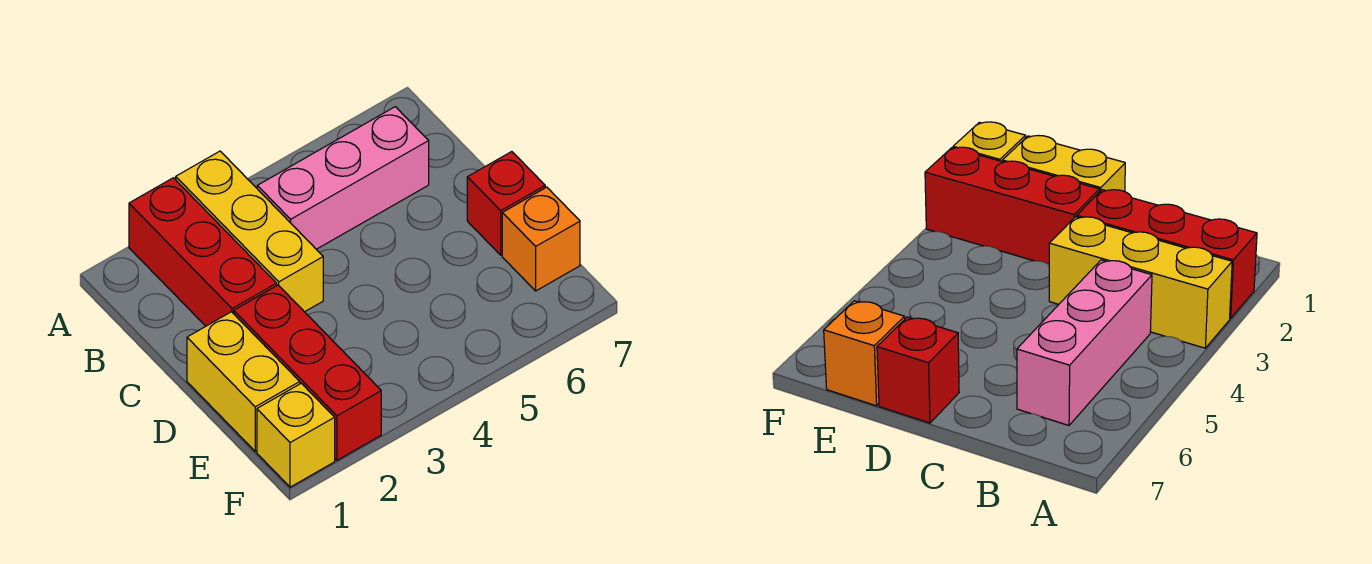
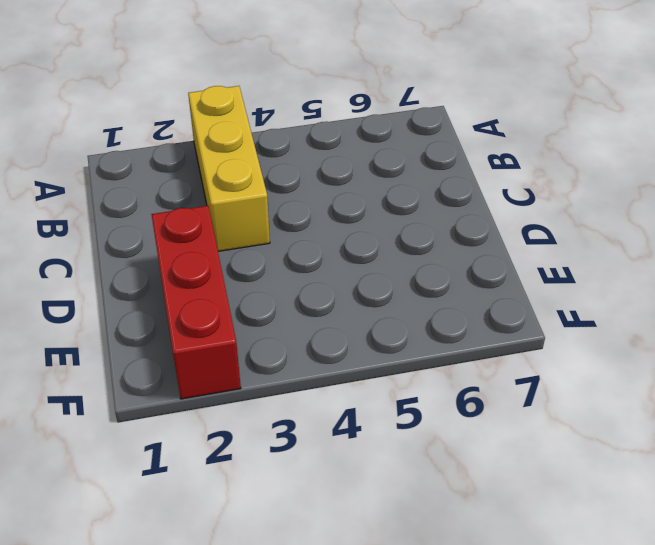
none -> red 1x3 brick [129,178,277,326]
none -> pink 1x3 brick [257,107,429,249]

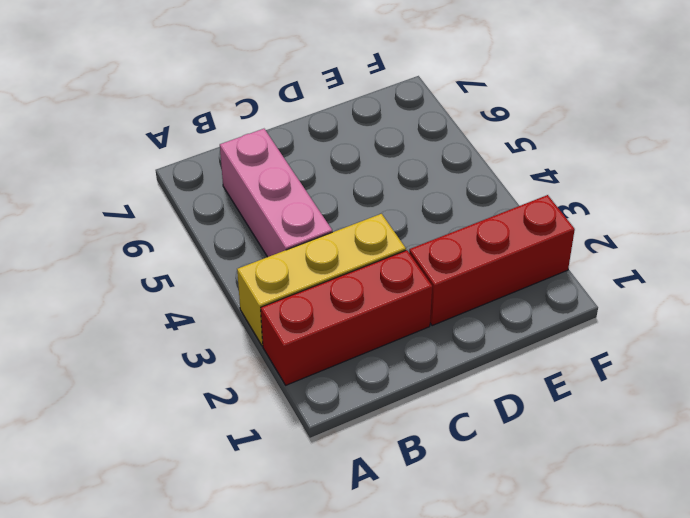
none -> yellow 1x2 brick [187,312,300,451]
none -> red 1x1 brick [467,152,545,255]

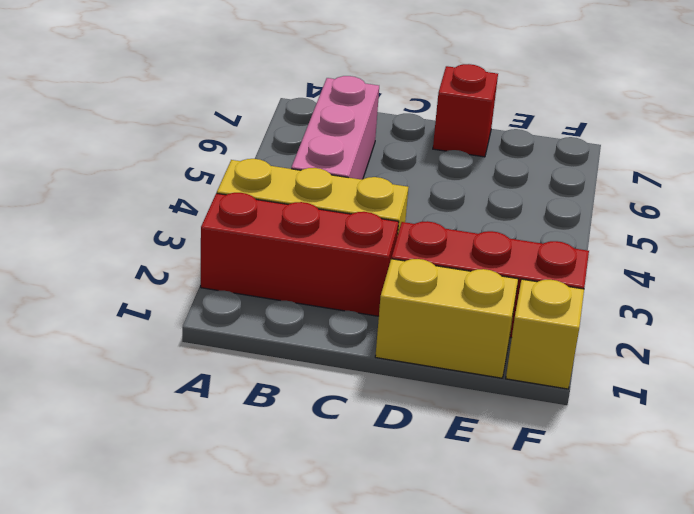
none -> orange 1x1 brick [502,187,580,291]

